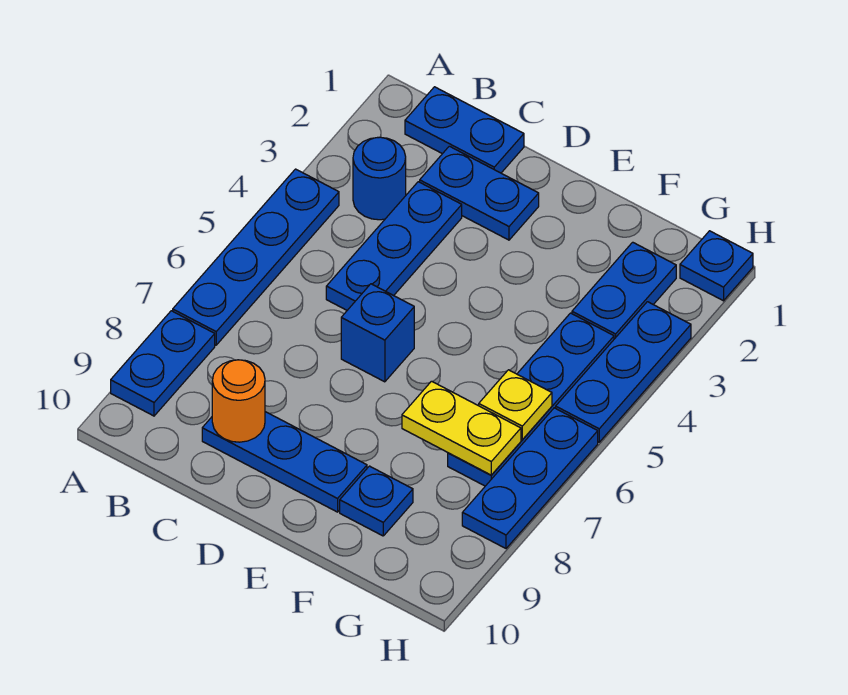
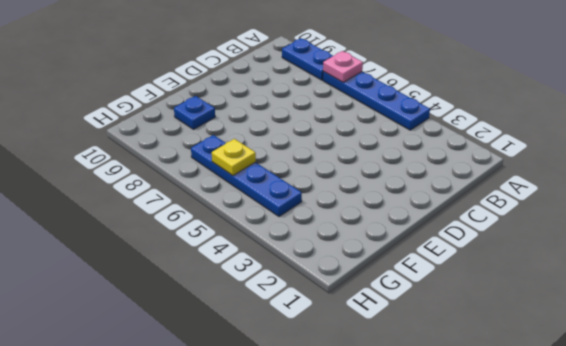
pink 1x1 plate [323,51,363,82] -> none
none -> blue 1x2 plate [405,87,524,173]
none -> blue 1x1 round brick [353,137,406,220]
none -> blue 1x2 plate [420,146,539,240]

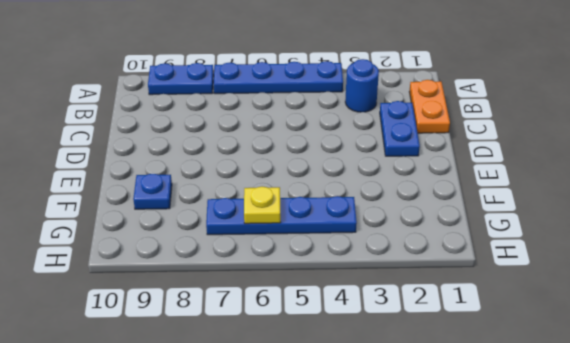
orange 1x2 plate [409,80,450,133] -> blue 1x2 plate [405,87,524,173]
none -> blue 1x3 plate [326,182,462,310]
none -> blue 1x3 plate [202,412,367,512]
none -> blue 1x1 brick [341,284,414,382]

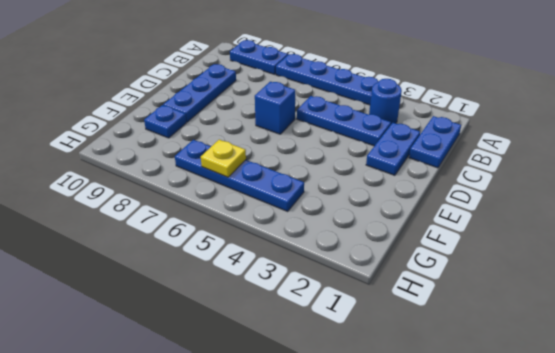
none -> blue 1x2 plate [572,242,676,339]
none -> blue 1x1 plate [680,231,753,301]
none -> blue 1x3 plate [556,302,691,442]

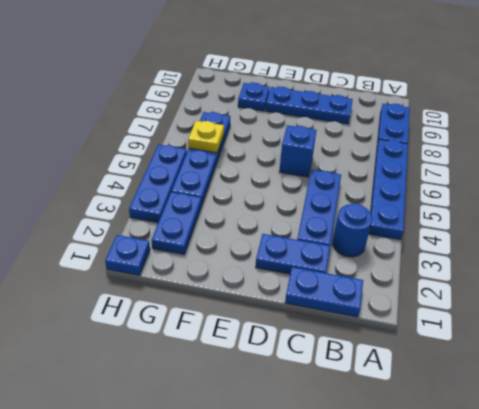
none -> blue 1x3 plate [462,408,598,548]
none -> orange 1x1 round brick [212,360,265,442]
none -> yellow 1x2 plate [402,381,521,475]

